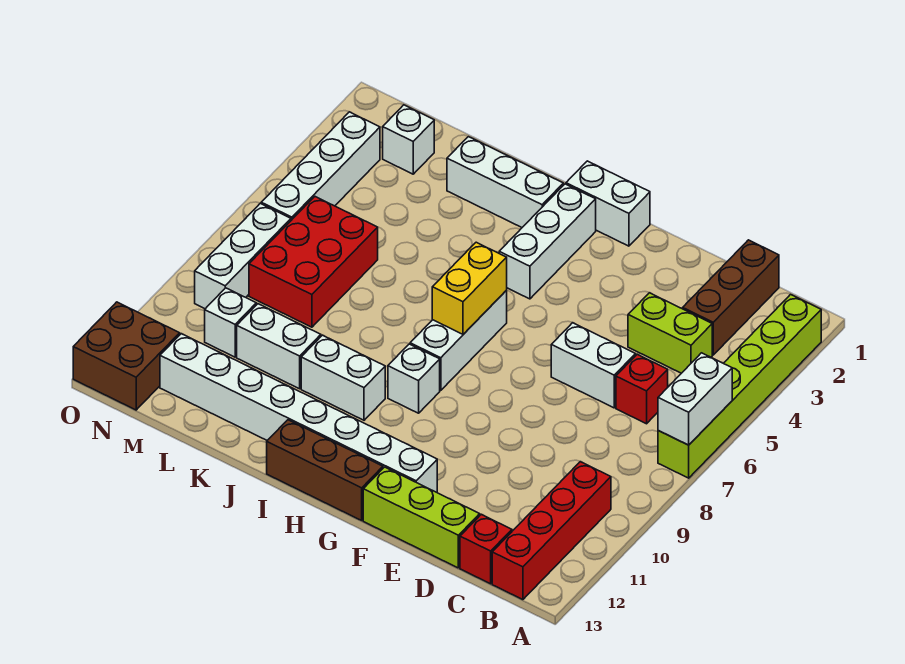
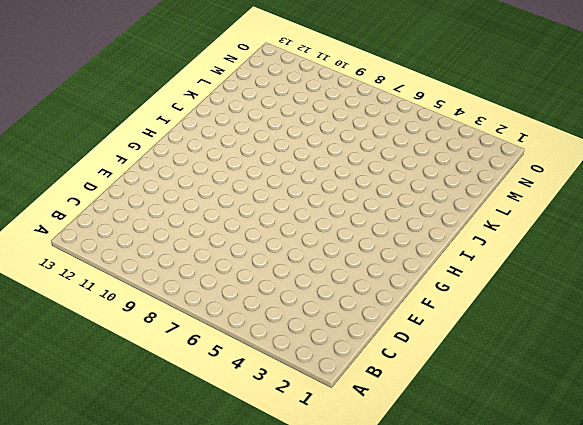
none -> lime 1x6 brick [658,294,821,478]
none -> red 1x4 brick [492,462,611,600]
none -> brown 1x3 brick [683,240,779,355]

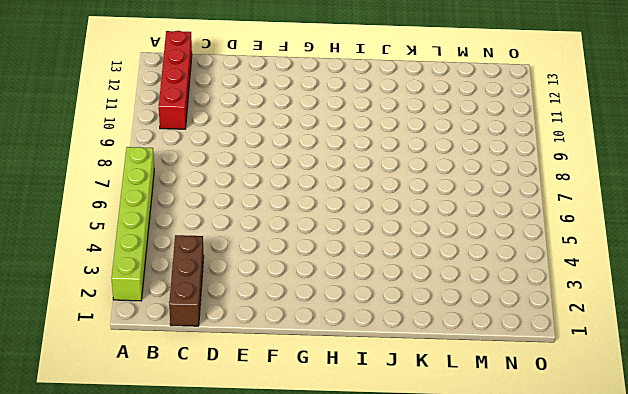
none -> lime 1x2 brick [628,293,712,373]
none -> red 1x1 brick [616,354,668,424]
none -> red 1x1 brick [460,514,512,584]

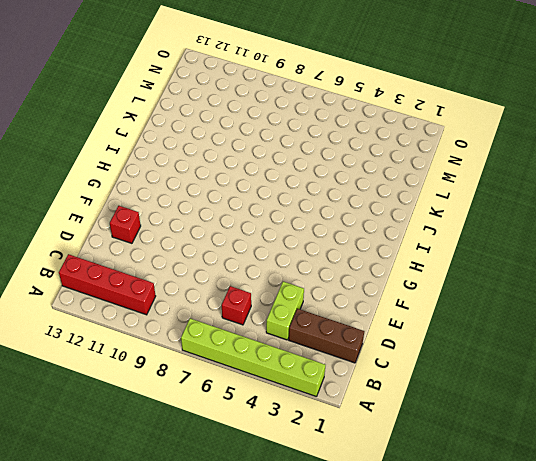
red 1x1 brick [110,206,141,243] -> red 1x1 brick moved to [460,514,512,584]
none -> white 1x2 brick [551,323,636,408]
none -> lime 1x3 brick [363,467,480,568]
none -> white 1x8 brick [160,334,437,492]

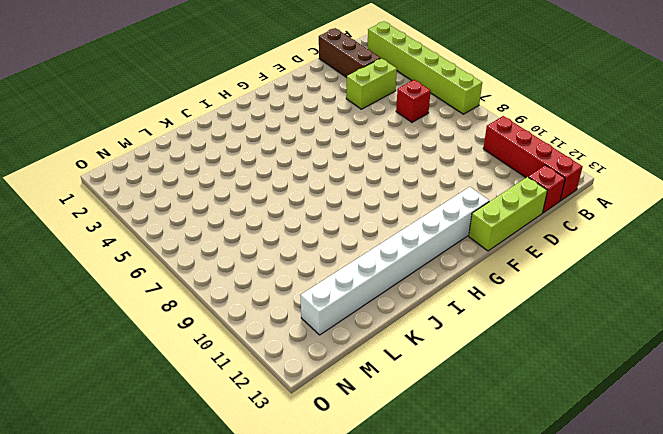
none -> white 1x2 brick [551,323,636,408]
none -> white 1x2 brick [566,161,650,246]
none -> brown 1x3 brick [267,420,383,520]

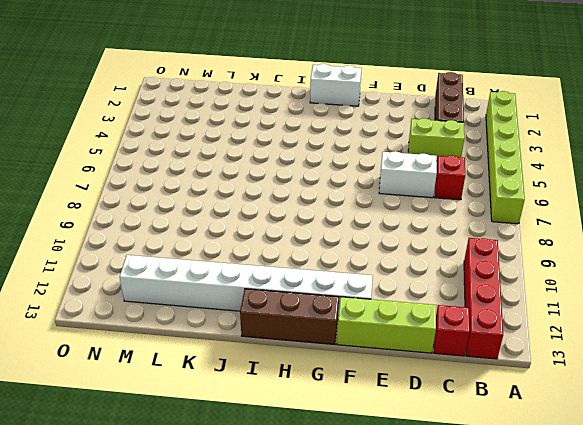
none -> white 1x3 brick [499,184,596,299]
none -> white 1x3 brick [410,290,507,390]
none -> white 1x1 brick [388,344,440,413]

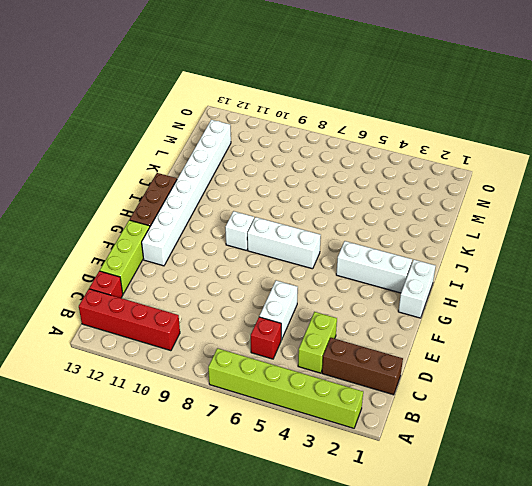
none -> white 1x3 brick [447,137,563,227]
none -> white 1x2 brick [301,335,385,420]
none -> white 1x2 brick [237,304,321,389]

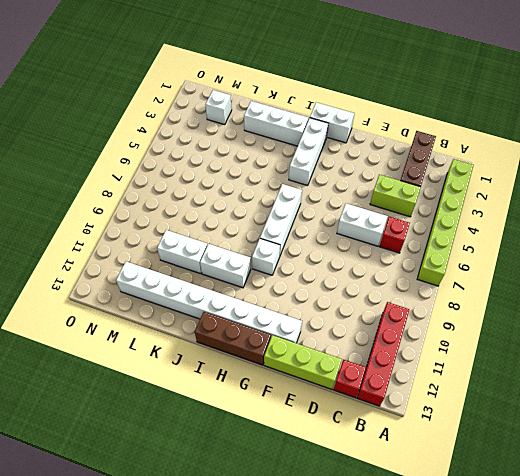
none -> red 2x3 brick [249,197,378,327]
none -> white 1x1 brick [205,288,256,357]
none -> white 1x4 brick [261,112,380,220]

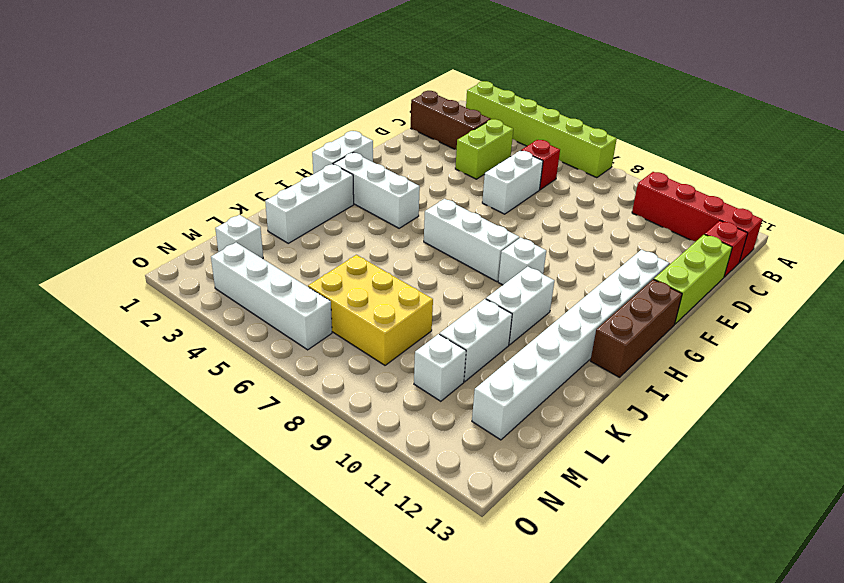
yellow 2x3 brick [308,255,433,365] -> red 2x3 brick [249,197,378,327]
none -> white 1x3 brick [195,203,291,309]
none -> brown 2x2 brick [73,302,180,410]
none -> white 1x2 brick [658,353,732,445]

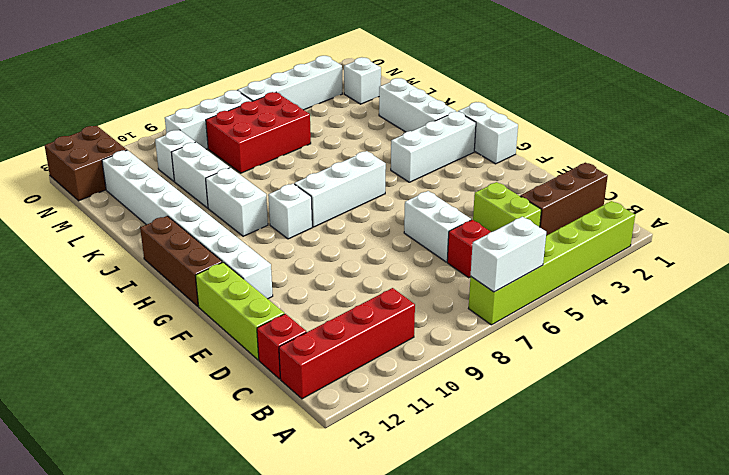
none -> yellow 1x2 brick [432,242,507,334]

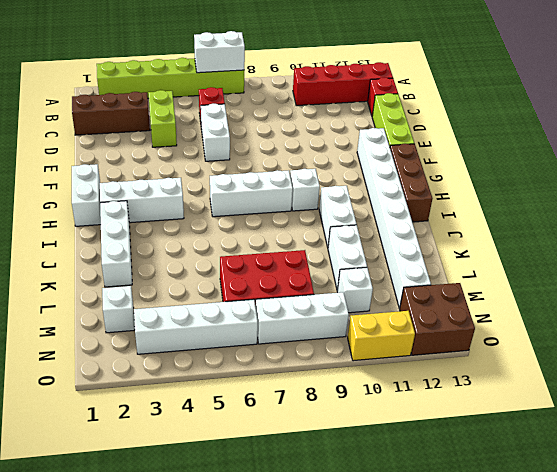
yellow 1x2 brick [348,311,415,361] -> yellow 1x2 brick moved to [432,242,507,334]

